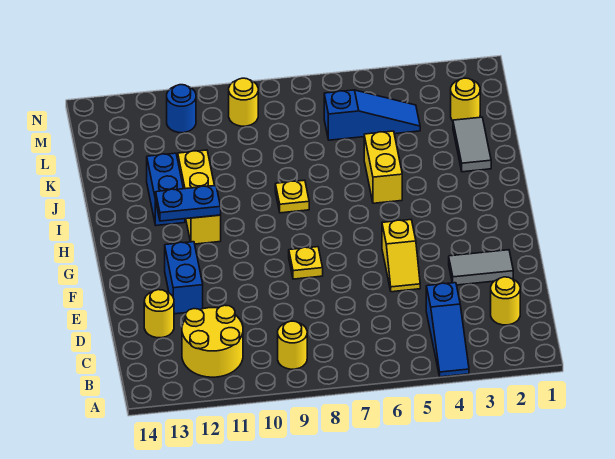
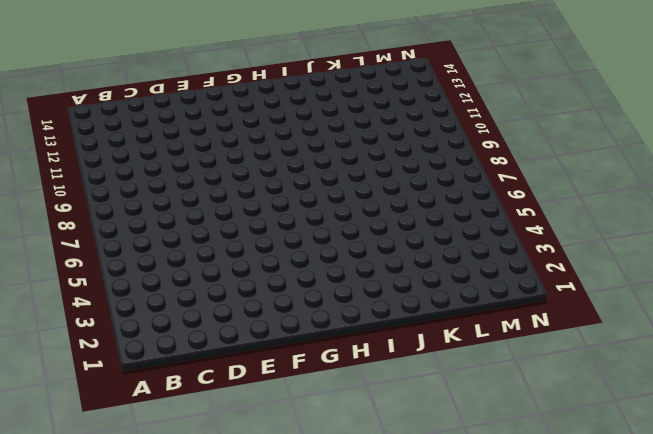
none -> blue 1x3 slope [426,283,469,377]
none -> yellow 1x1 round brick [278,321,307,369]
none -> yellow 2x2 round brick [182,305,243,377]

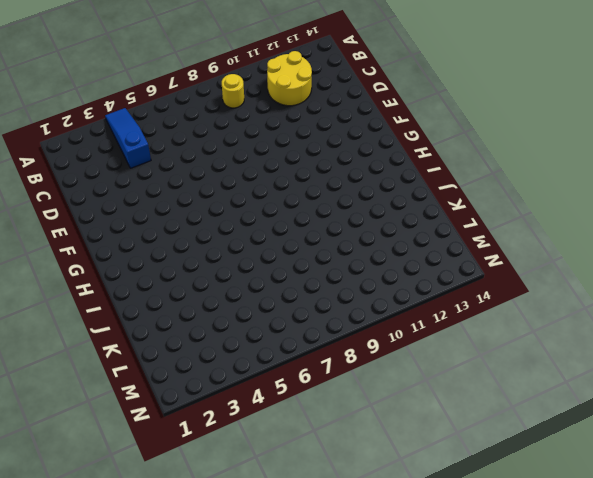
none -> yellow 1x1 round brick [491,277,520,325]
none -> yellow 1x1 round brick [144,290,174,338]
none -> grey 1x2 tile [449,250,513,285]

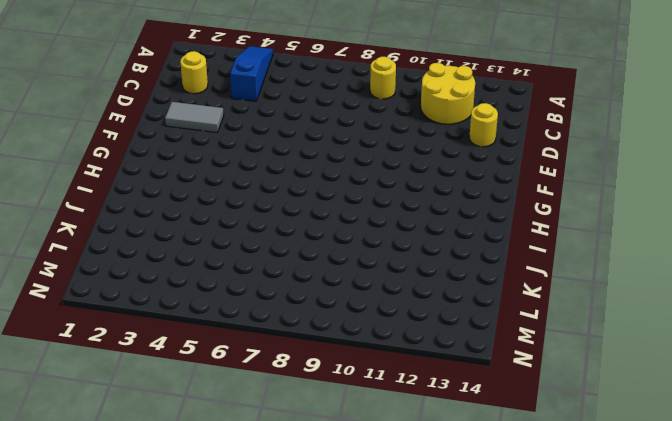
none -> yellow 1x2 slope [382,220,420,292]
none -> blue 1x2 brick [165,242,203,314]
none -> yellow 1x1 plate [289,247,323,279]

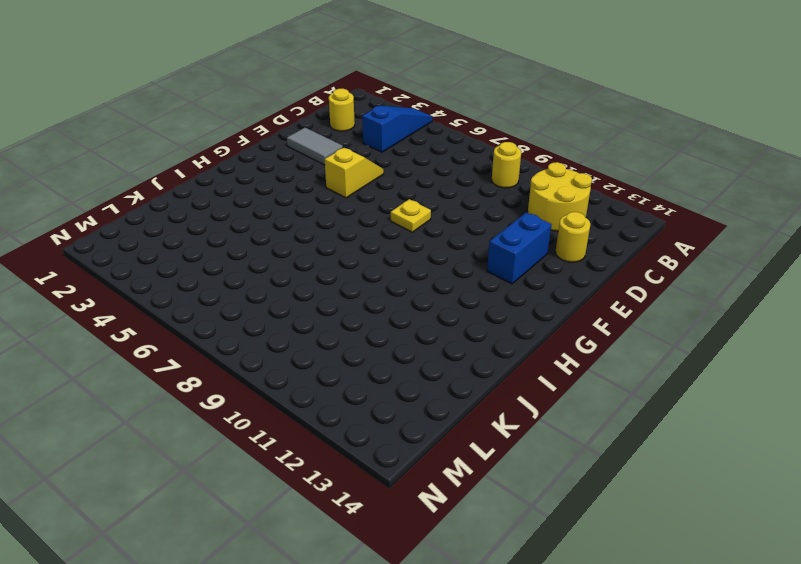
none -> yellow 1x3 brick [178,150,221,244]
none -> yellow 1x2 brick [364,131,402,203]
none -> yellow 1x1 plate [275,180,309,213]

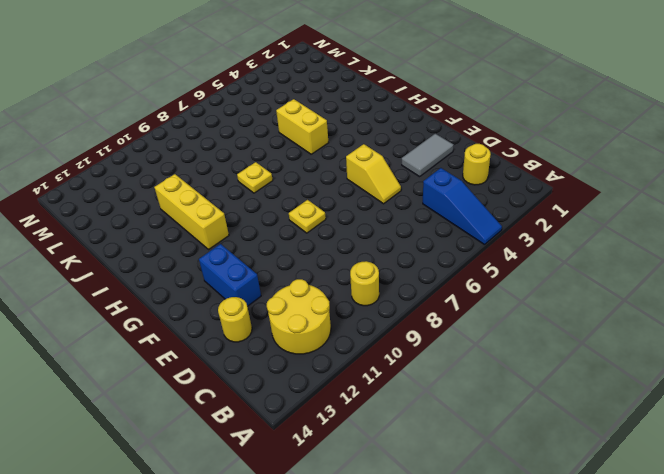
none -> blue 1x2 brick [147,153,185,226]
none -> grey 1x2 tile [453,117,491,172]
none -> yellow 1x1 round brick [451,78,480,121]

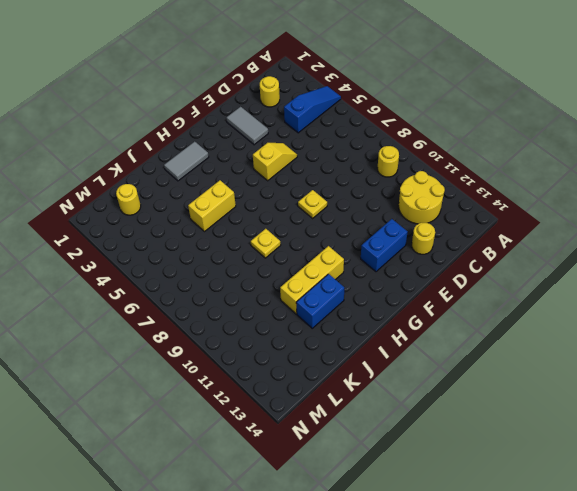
grey 1x2 tile [164,142,209,181] -> grey 1x2 tile moved to [453,117,491,172]
none -> blue 1x3 slope [324,90,420,140]
none -> yellow 1x1 round brick [229,78,258,126]
none -> blue 1x1 round brick [167,85,196,133]

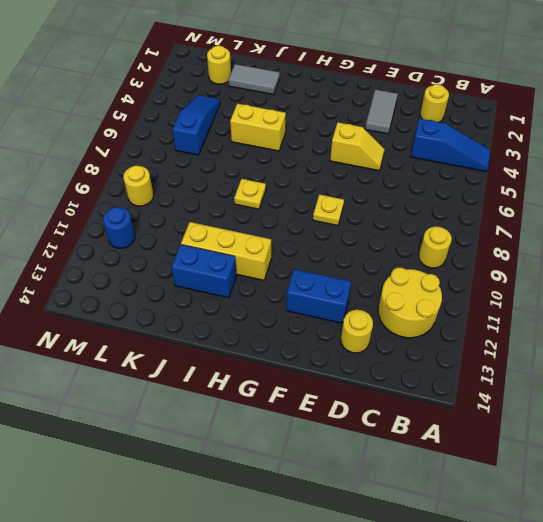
none -> blue 1x2 plate [155,186,221,221]

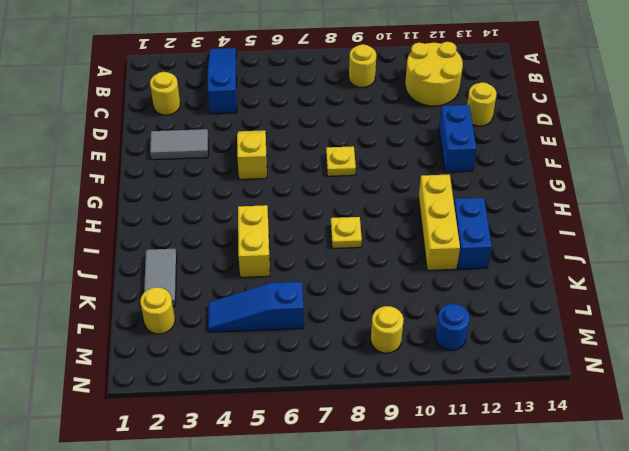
none -> blue 1x2 plate [155,186,221,221]

